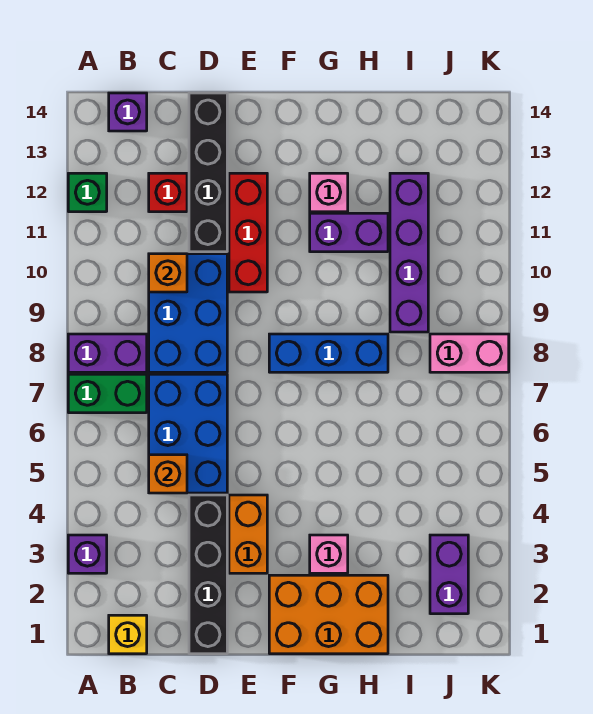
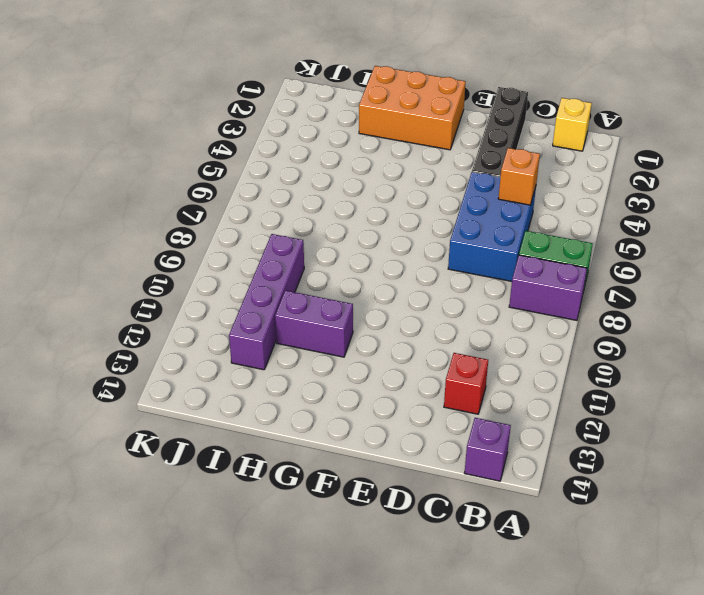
none -> purple 1x1 brick [68,535,107,573]
none -> green 1x1 brick [68,173,107,212]
none -> blue 2x3 brick [149,254,227,372]

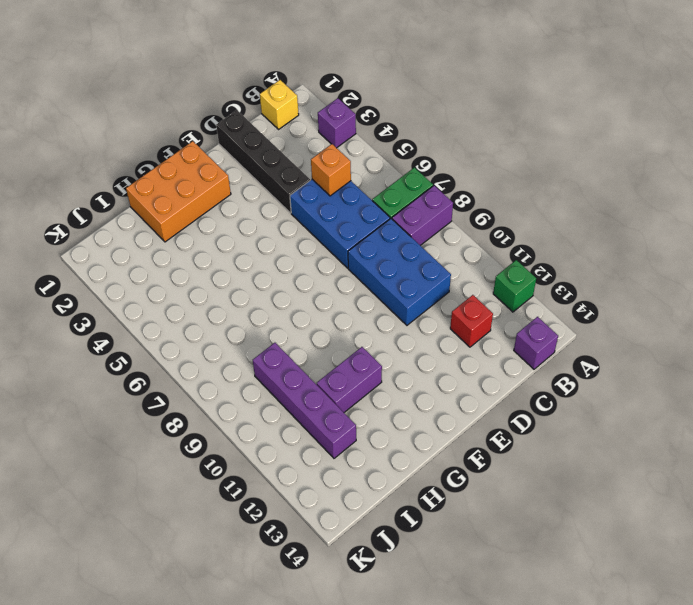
none -> black 1x4 brick [189,93,227,252]
none -> orange 1x2 brick [229,495,267,573]
none -> red 1x3 brick [229,173,267,292]

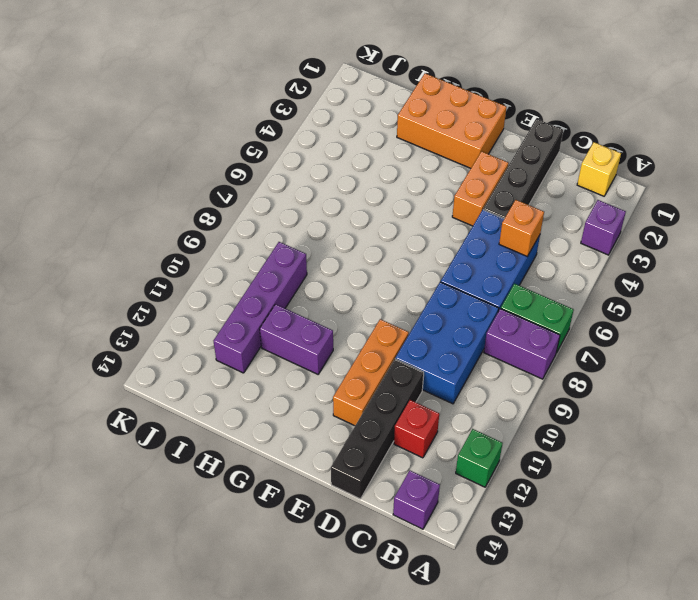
orange 1x3 brick [333,319,409,426] -> red 1x3 brick [229,173,267,292]
none -> blue 1x3 brick [269,334,388,372]
none -> pink 1x1 brick [310,535,348,573]
none -> pink 1x1 brick [310,173,348,212]

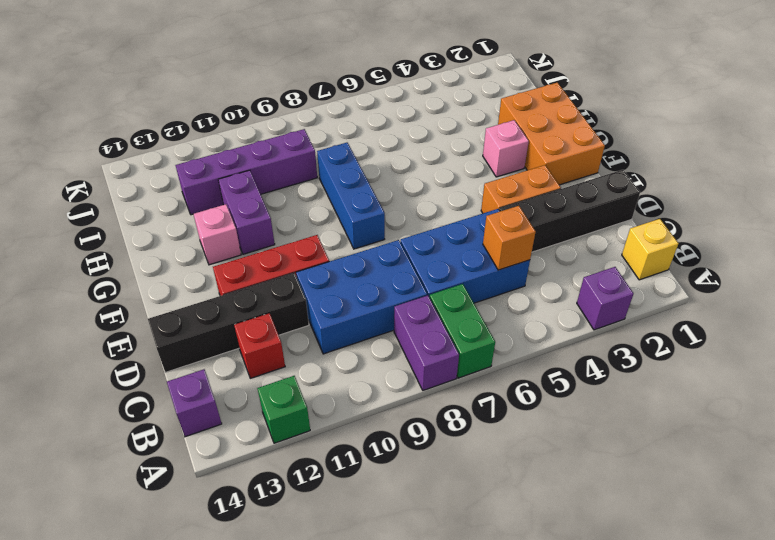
none -> purple 1x2 brick [430,535,468,614]
none -> pink 1x2 brick [430,334,509,372]
none -> orange 1x1 brick [149,254,187,292]

